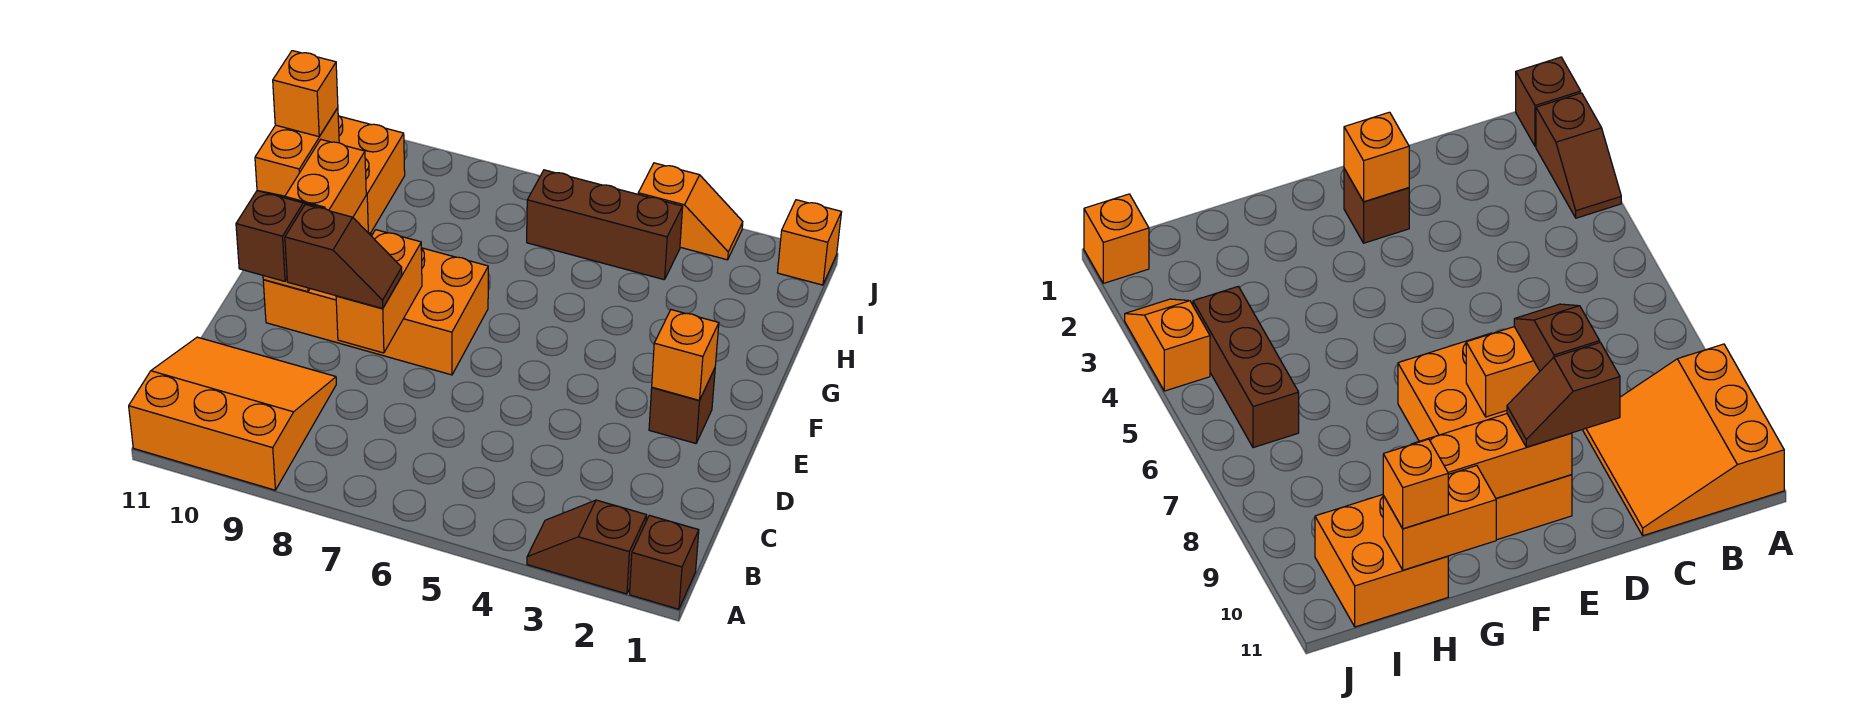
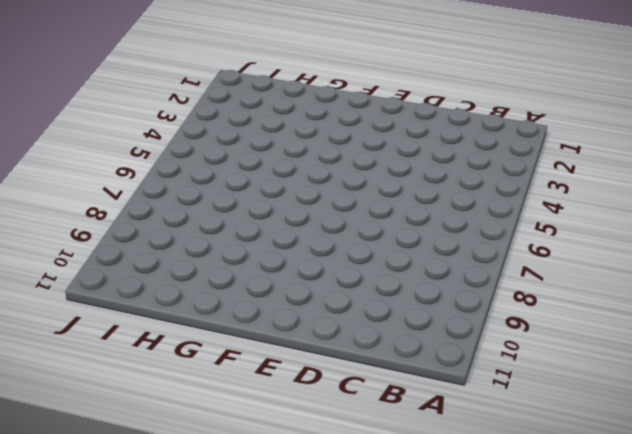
none -> brown 1x1 brick [630,515,699,609]
none -> brown 1x2 slope [527,500,647,594]
none -> orange 3x3 slope [129,337,336,490]

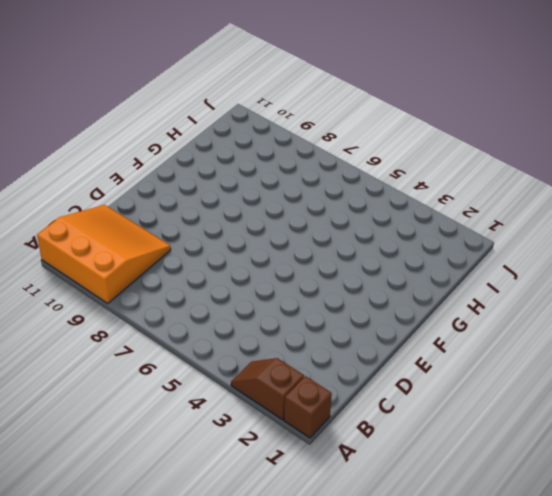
none -> brown 1x1 brick [649,368,715,443]
none -> orange 2x4 brick [263,233,488,375]
none -> orange 2x2 brick [338,116,405,233]

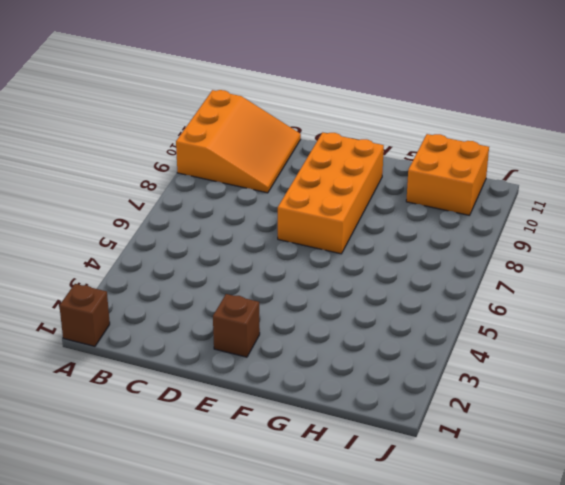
none -> brown 1x2 slope [527,500,647,594]
none -> brown 1x3 brick [527,170,683,280]
none -> orange 1x1 brick [777,200,841,285]

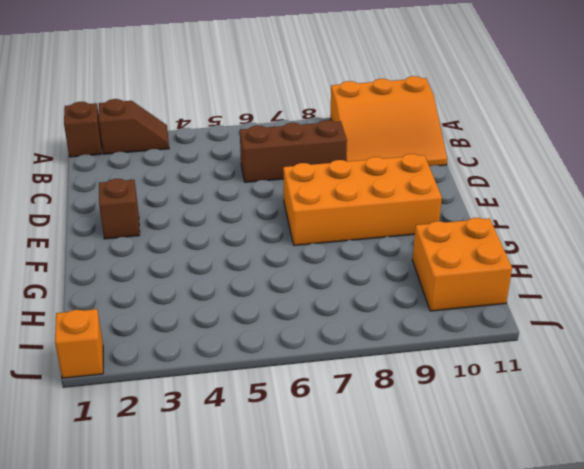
brown 1x3 brick [240,120,347,182] -> brown 1x3 brick moved to [527,170,683,280]
none -> orange 1x2 slope [638,163,743,260]
none -> orange 1x2 brick [336,230,422,353]
none -> orange 1x1 brick [652,310,719,400]

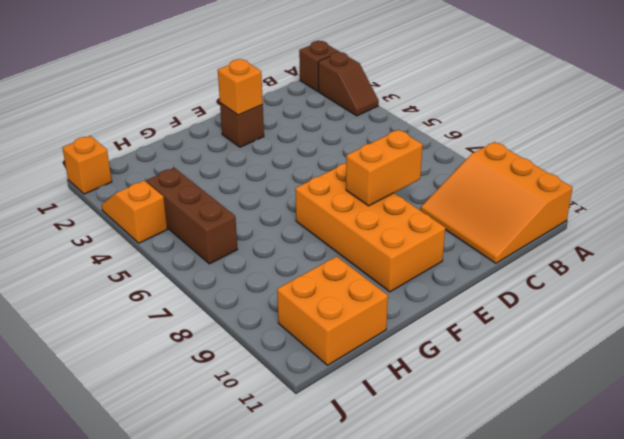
none -> orange 1x3 brick [263,140,366,292]
none -> orange 1x2 brick [255,108,339,196]
none -> brown 1x2 slope [285,204,402,308]

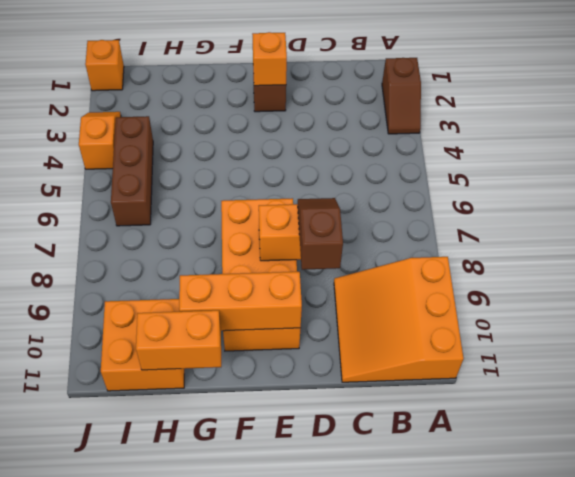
none -> brown 1x1 brick [630,515,699,609]
none -> brown 1x2 slope [236,191,325,281]
none -> orange 1x1 brick [273,51,338,137]

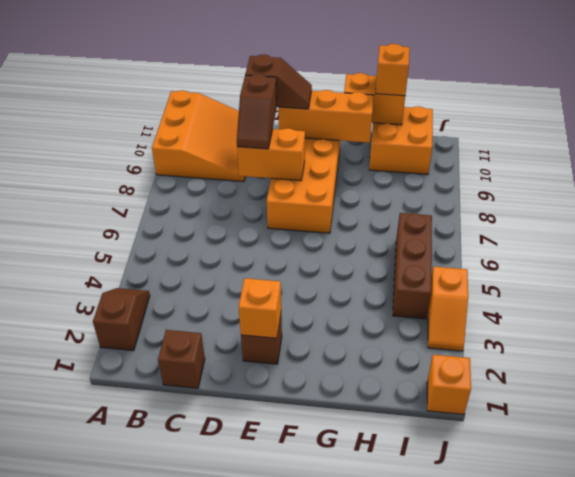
brown 1x1 brick [158,330,205,388] -> brown 1x1 brick moved to [630,515,699,609]

